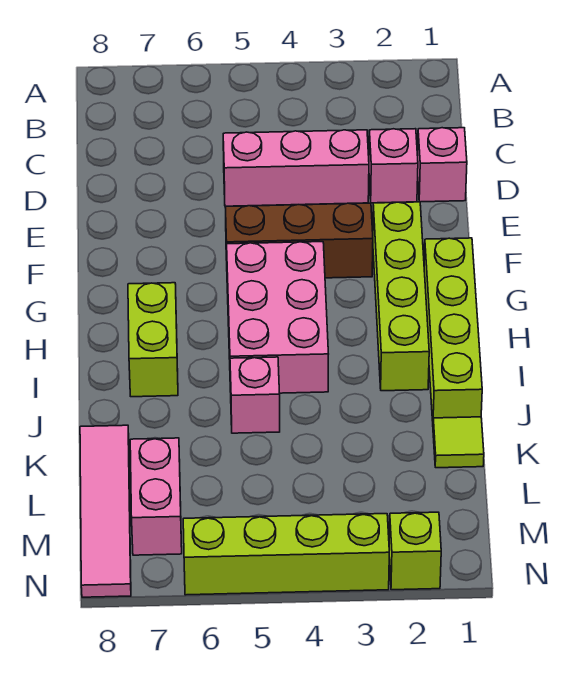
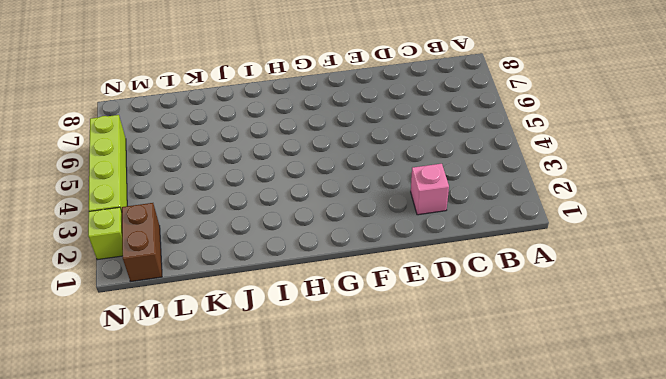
brown 1x2 brick [122,203,162,281] -> none
none -> pink 1x1 brick [418,128,467,202]
none -> pink 1x3 brick [223,130,369,206]
none -> lime 1x4 brick [373,202,429,391]

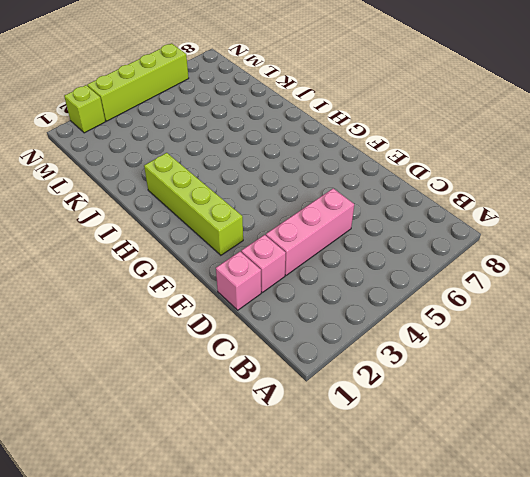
none -> brown 1x3 brick [225,203,373,278]
none -> lime 1x4 brick [424,238,482,421]
none -> pink 2x3 brick [227,242,328,393]

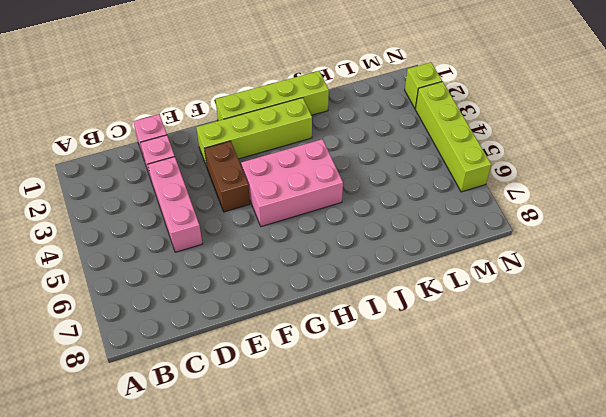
brown 1x2 brick [205,141,250,212] -> brown 1x3 brick [225,203,373,278]
none -> lime 1x2 brick [128,283,178,397]
none -> pink 1x1 brick [230,357,280,433]
none -> lime 1x1 tile [433,417,484,468]

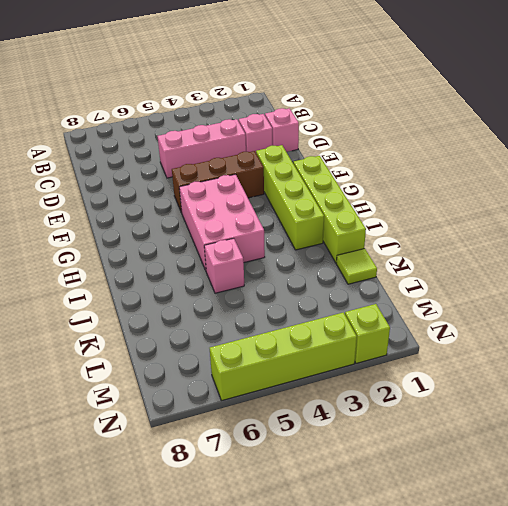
none -> lime 1x2 brick [128,283,178,397]
none -> pink 1x4 tile [80,425,131,597]
none -> pink 1x2 brick [130,438,182,555]

